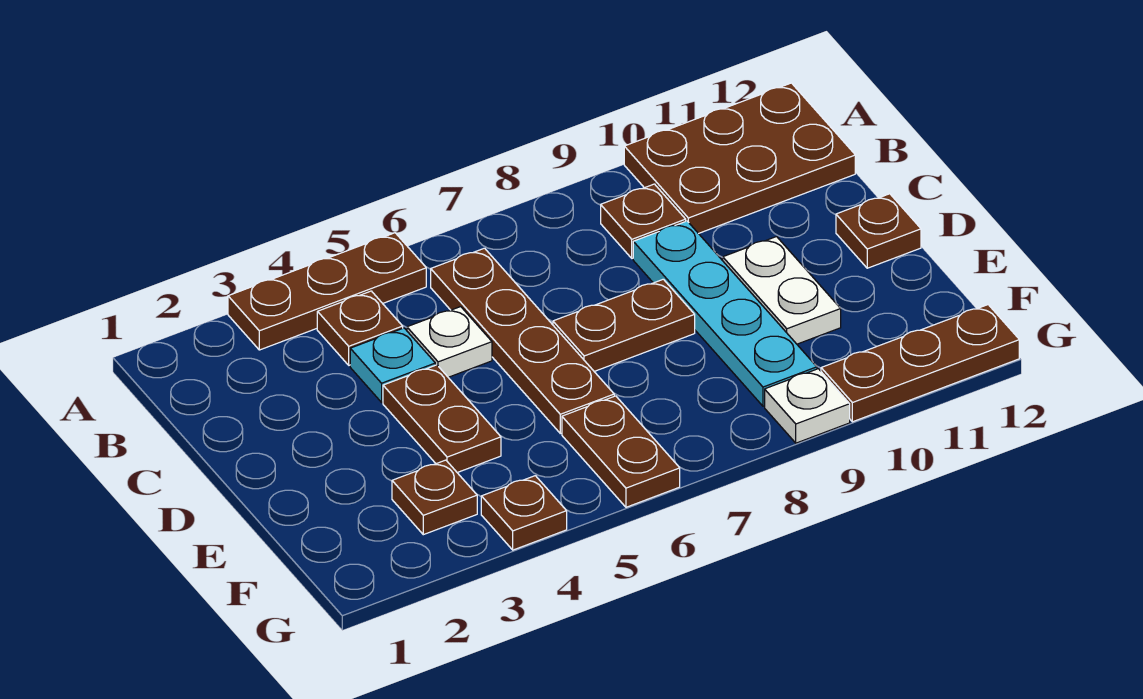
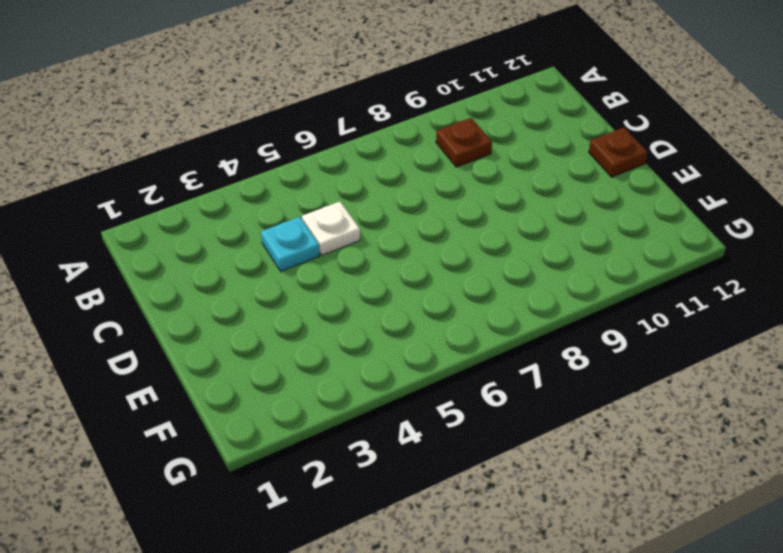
none -> brown 1x3 plate [228,233,426,350]
none -> brown 2x3 plate [624,83,855,234]
none -> brown 1x1 plate [317,291,403,365]

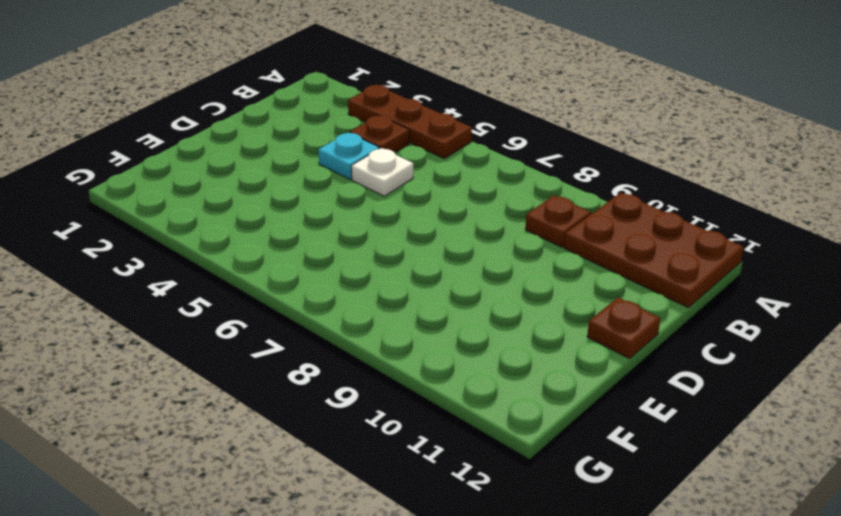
none -> brown 1x4 plate [431,248,614,433]
none -> cyan 1x4 plate [633,221,817,406]
none -> brown 1x2 plate [383,365,501,473]

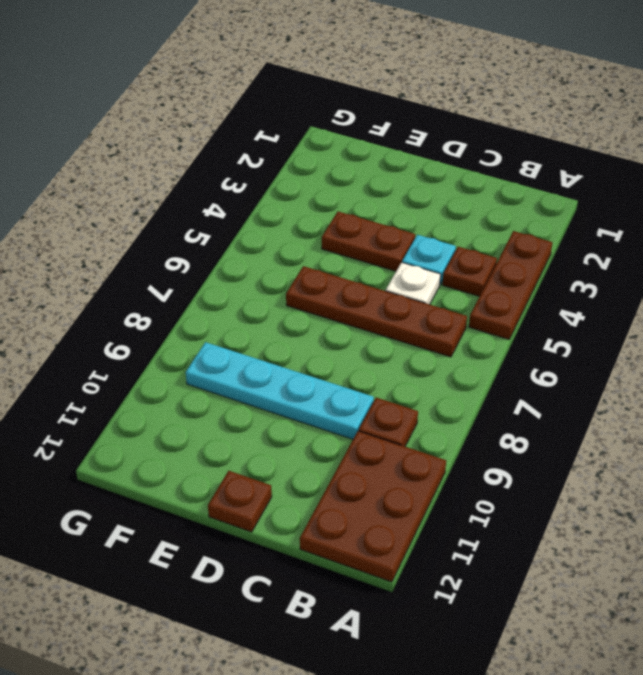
none -> brown 1x2 plate [553,279,695,371]
none -> white 1x2 plate [723,237,841,344]
none -> brown 1x1 plate [392,460,477,535]

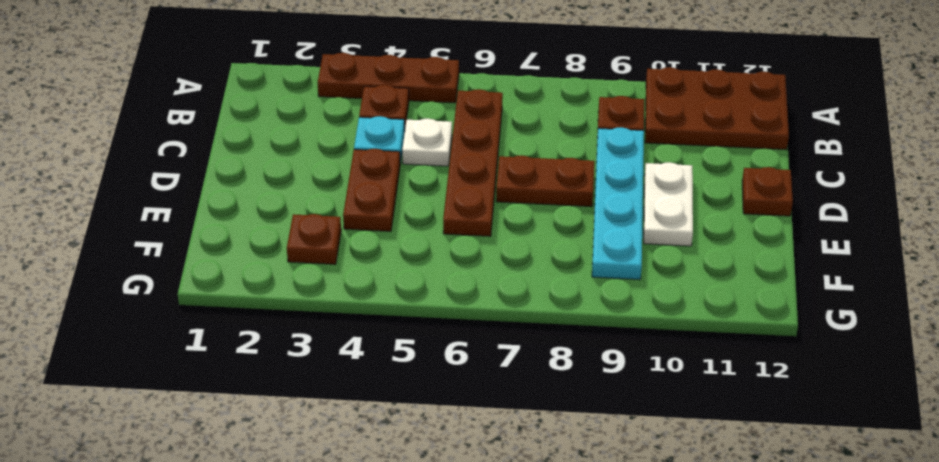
none -> brown 1x2 plate [562,396,680,507]
none -> brown 1x1 plate [481,476,567,550]
none -> white 1x1 plate [765,369,850,443]

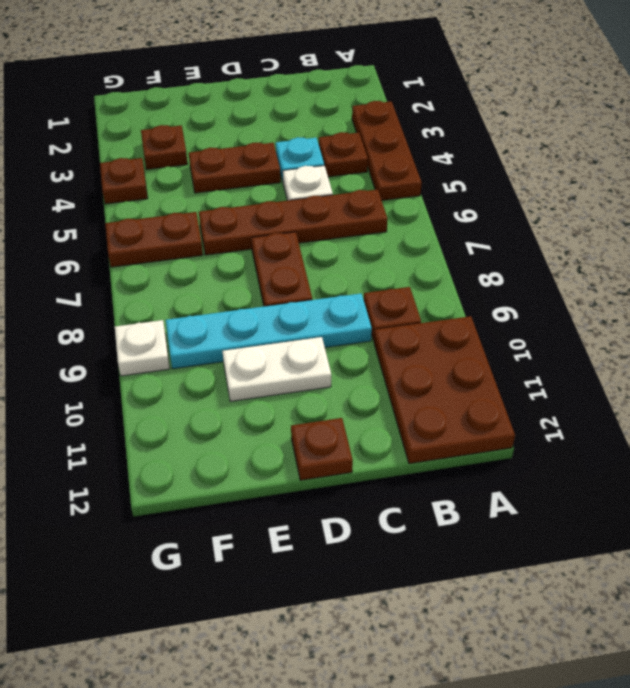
none -> brown 1x3 plate [821,305,1019,422]

